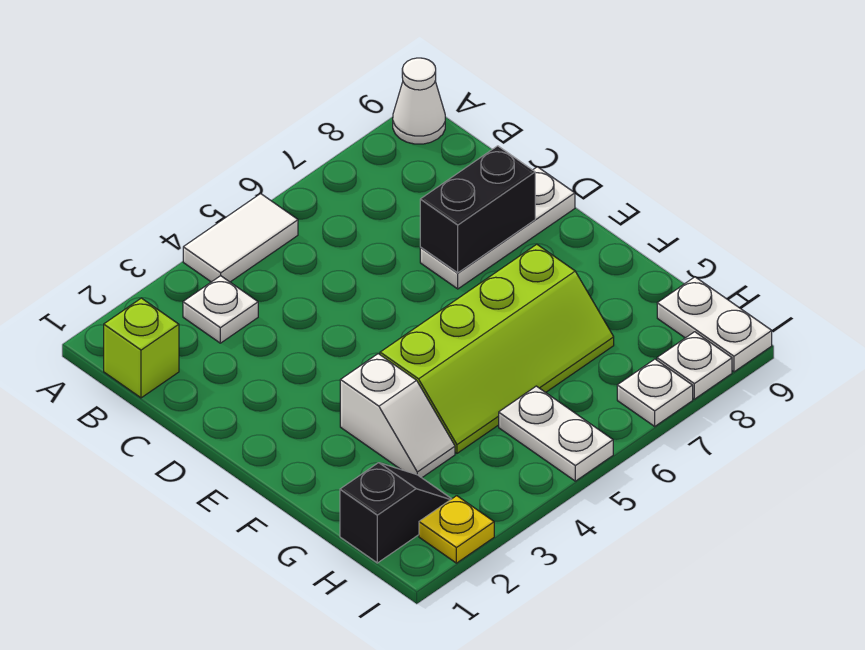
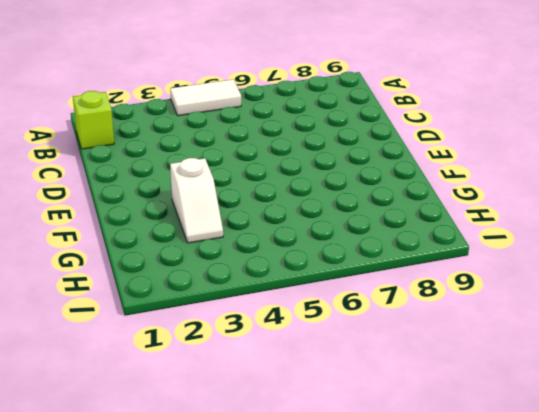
none -> white 1x1 cone [393,58,445,144]
none -> white 1x1 plate [183,276,258,343]
none -> white 1x3 plate [420,167,575,289]

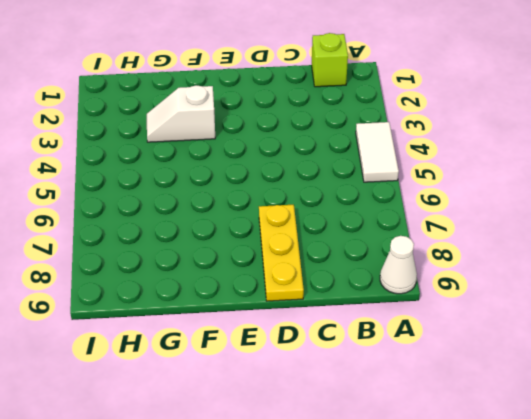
yellow 1x3 plate [259,205,304,301] -> white 1x3 plate [420,167,575,289]
none -> white 1x1 plate [183,276,258,343]
none -> lime 2x4 slope [380,244,614,453]
none -> black 1x2 slope [340,463,451,563]

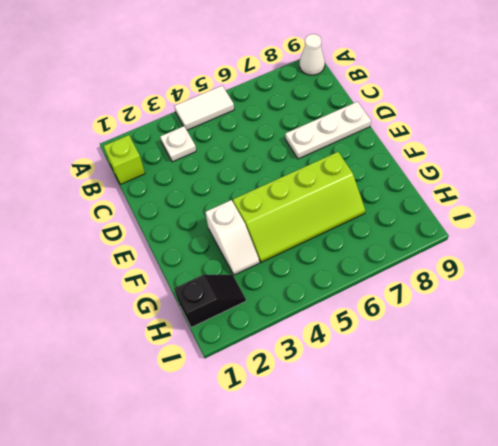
none -> white 1x2 plate [499,386,613,481]
none -> white 1x2 plate [657,277,772,372]
none -> yellow 1x1 plate [419,496,494,563]

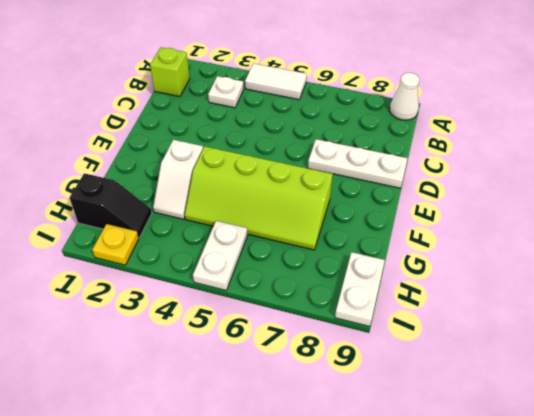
none -> white 1x1 plate [617,359,693,426]
none -> white 1x1 plate [657,332,732,399]
none -> black 1x2 brick [420,146,535,273]

